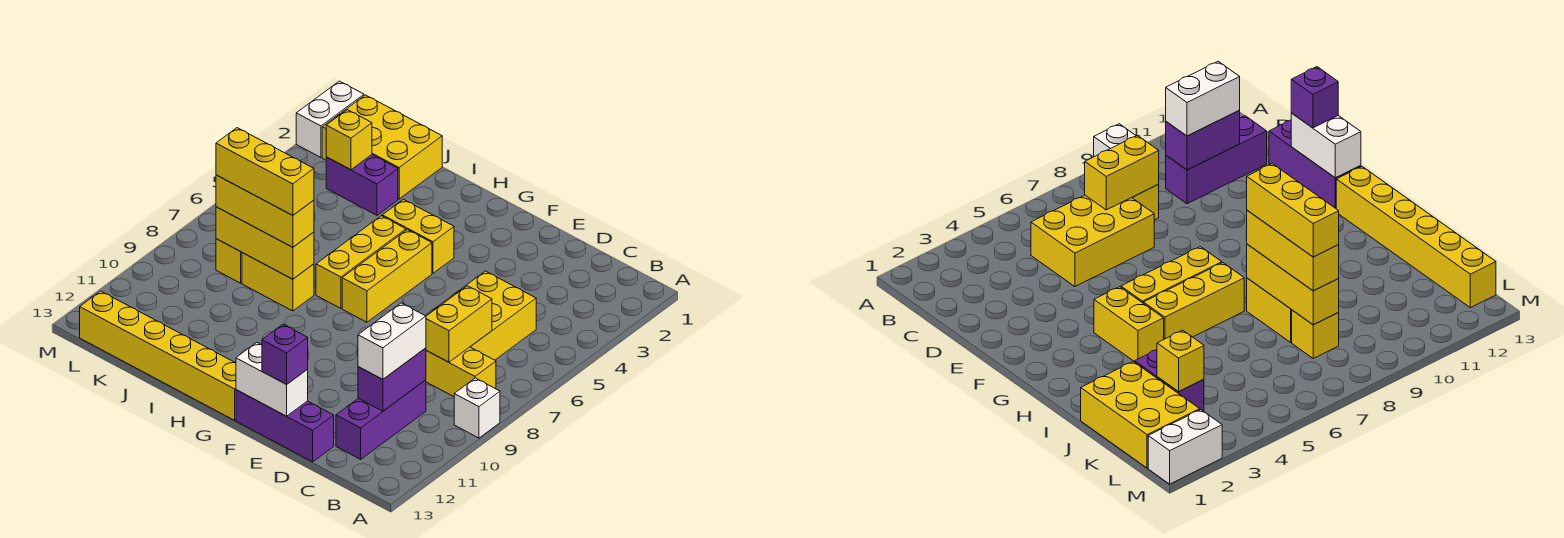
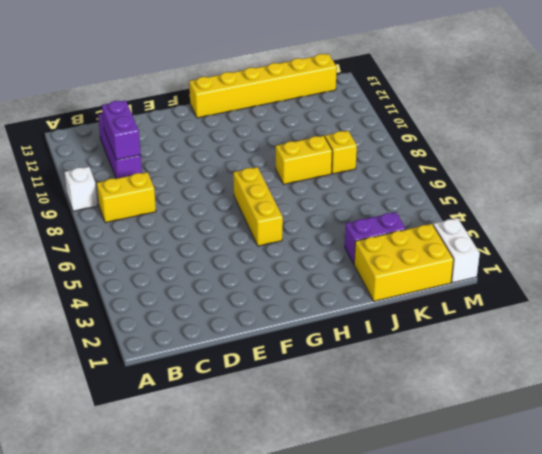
none -> yellow 2x3 brick [425,271,536,360]
none -> purple 1x3 brick [236,390,334,462]
none -> yellow 1x2 brick [382,199,454,273]

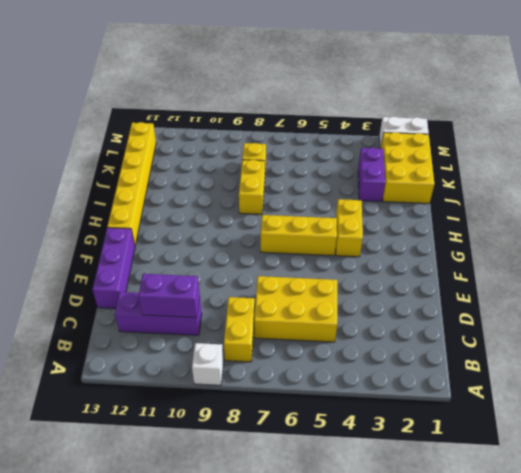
none -> yellow 1x3 brick [316,216,406,308]
none -> yellow 1x2 brick [426,286,492,362]
none -> white 1x2 brick [236,343,308,416]

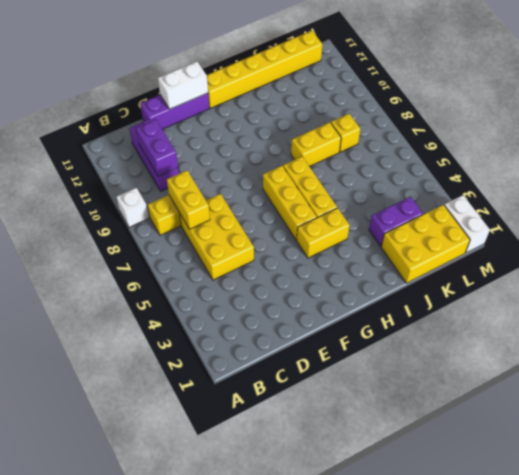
none -> yellow 1x3 brick [216,207,314,279]
none -> yellow 1x1 brick [326,110,372,170]
none -> white 1x2 brick [358,303,426,379]

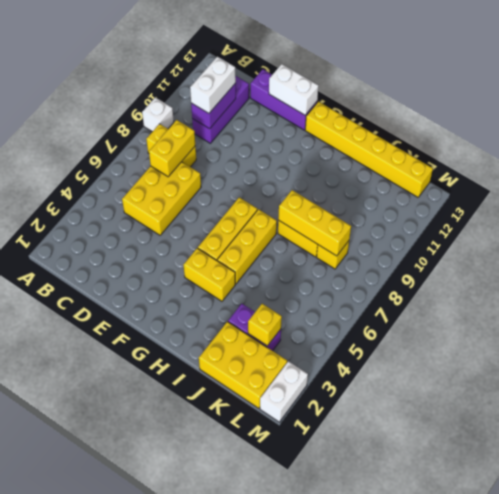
none -> purple 1x1 brick [262,325,308,384]
none -> yellow 1x3 brick [216,175,314,247]
none -> yellow 1x3 brick [216,128,314,216]

